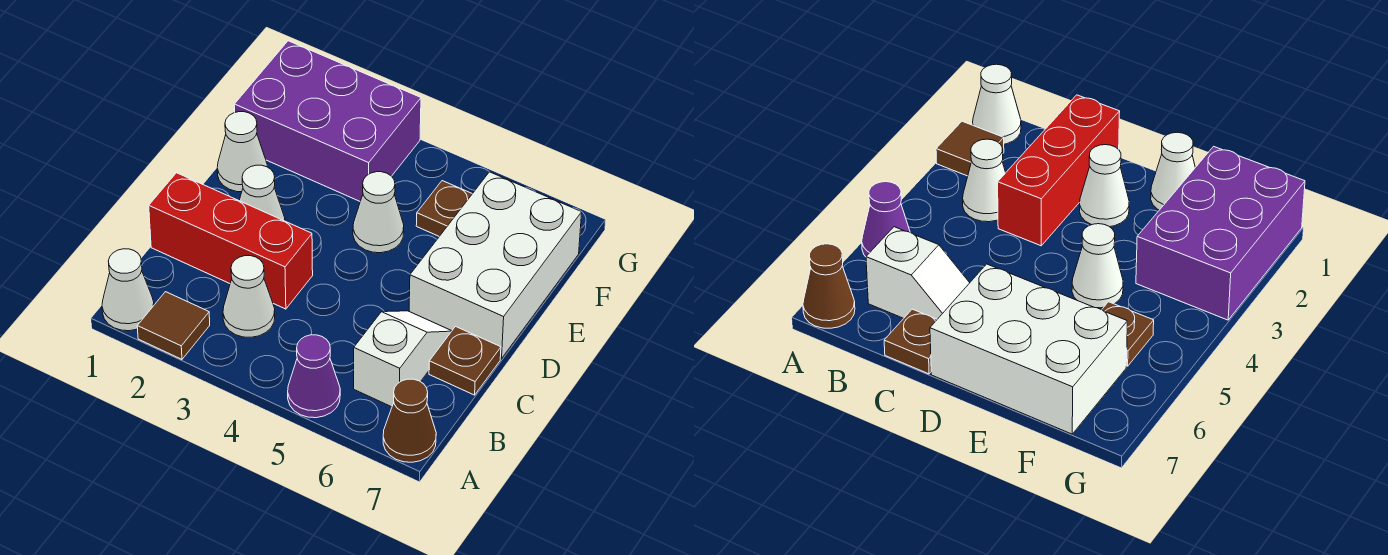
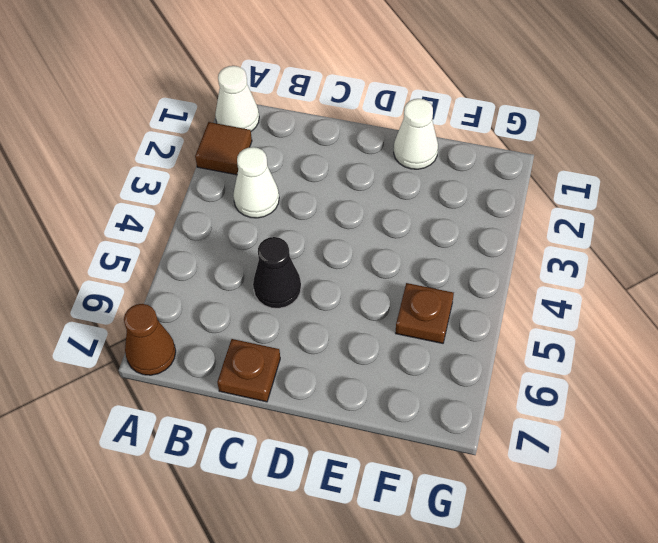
black 1x1 cone [253,237,301,308] -> none
none -> purple 1x1 cone [288,335,340,418]
none -> white 1x2 slope [354,311,451,407]
none -> red 1x3 brick [149,173,313,309]

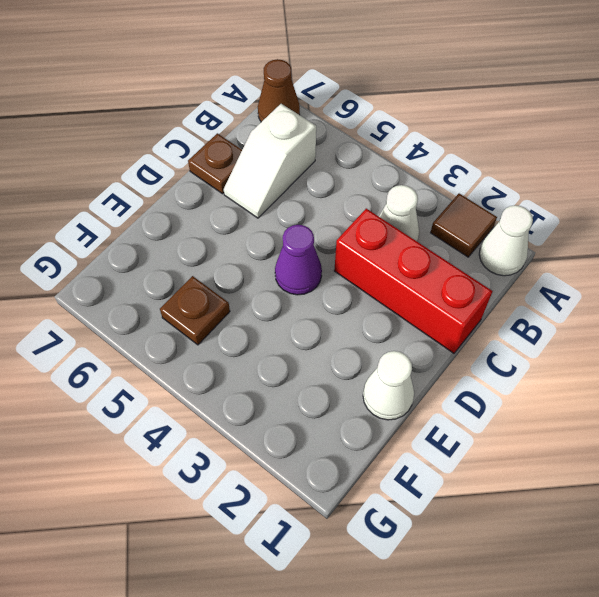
purple 1x1 cone [275,225,322,295] -> purple 1x1 cone moved to [288,335,340,418]
none -> white 1x1 cone [239,165,285,221]
none -> white 2x3 brick [409,172,582,359]
none -> white 1x1 cone [353,172,404,253]

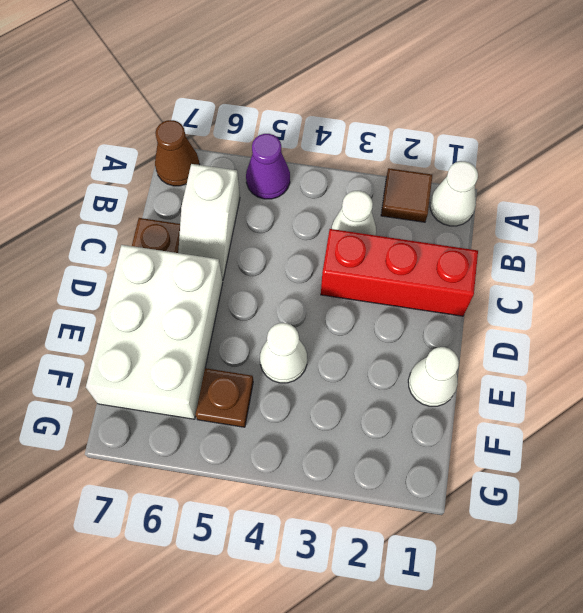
none -> white 1x1 cone [239,165,285,221]
none -> purple 2x3 brick [234,41,421,201]

